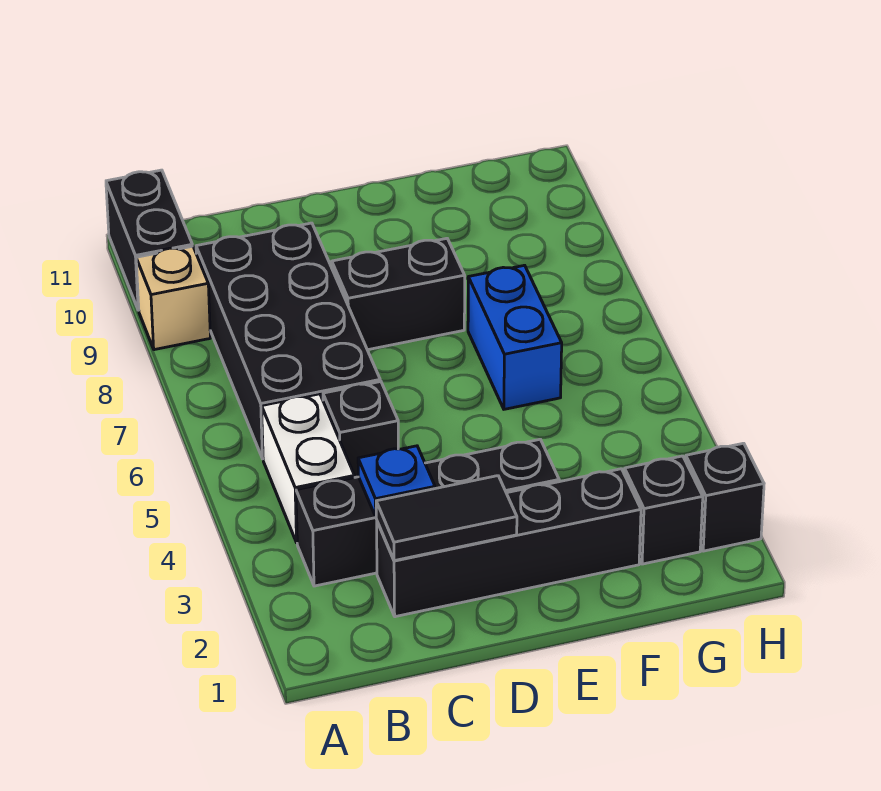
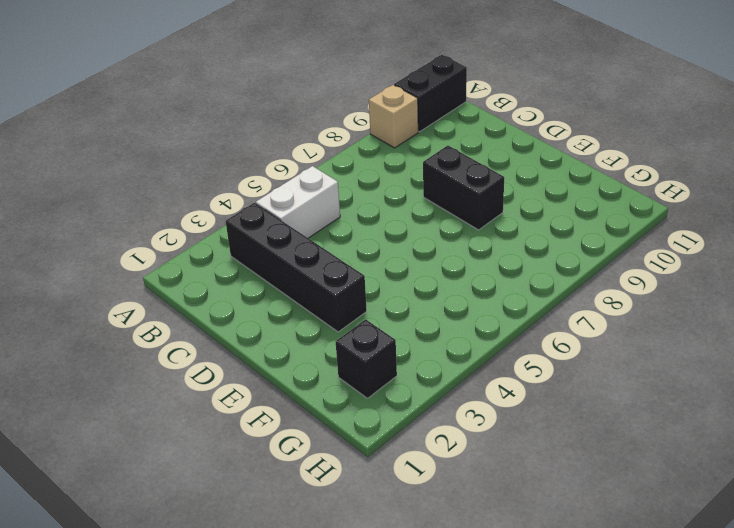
none -> black 2x4 brick [196,223,380,459]
none -> black 1x4 brick [377,469,641,617]
none -> black 1x1 brick [323,381,398,477]

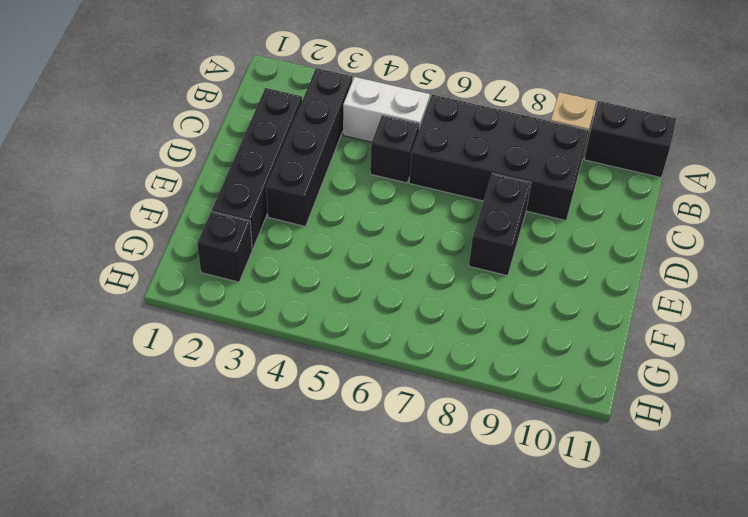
none -> blue 1x2 brick [468,265,562,409]
none -> black 1x1 brick [686,443,764,551]
none -> black 1x2 tile [376,476,517,561]

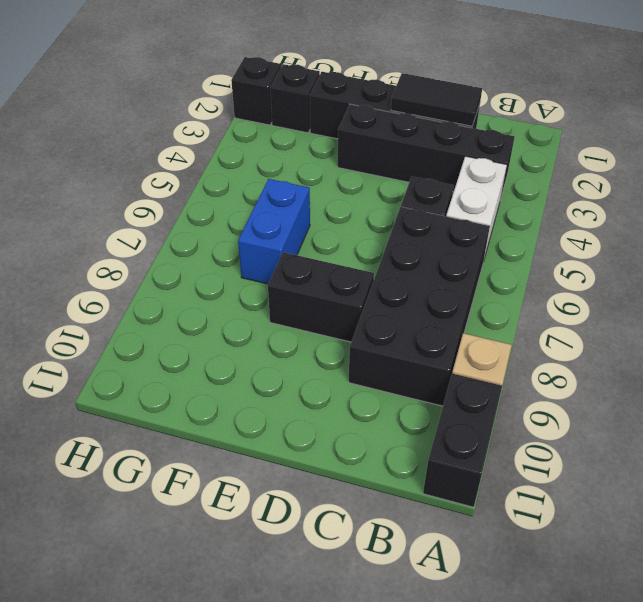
none -> blue 1x1 plate [358,446,435,516]

